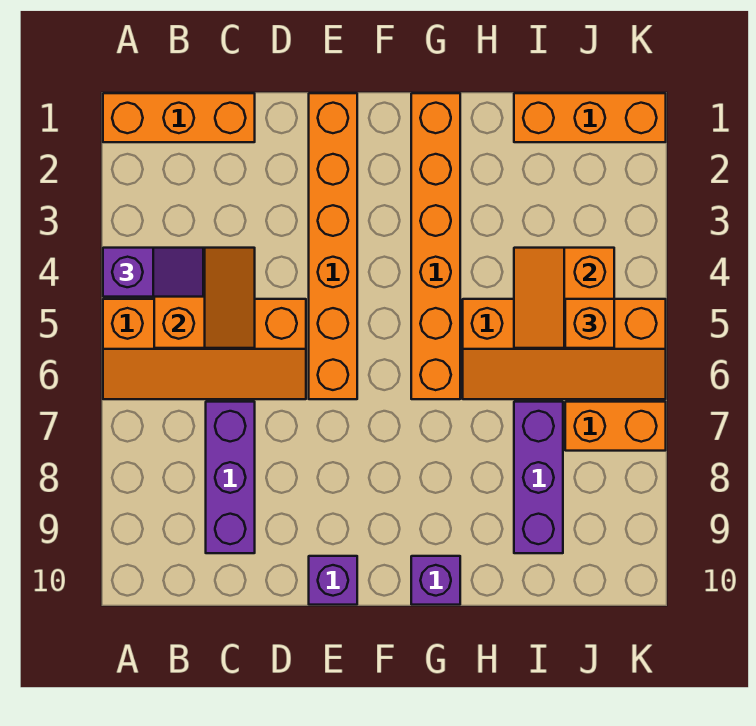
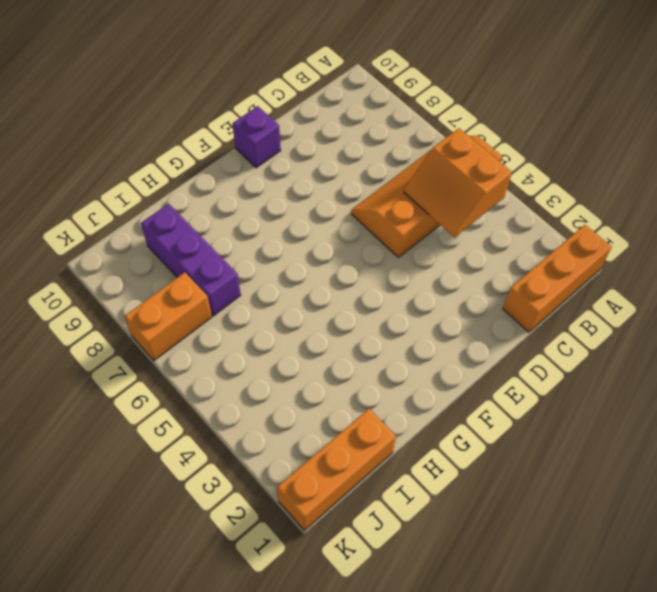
none -> purple 1x3 brick [206,402,255,553]
none -> orange 1x6 brick [309,93,357,399]
none -> orange 1x6 brick [411,93,460,399]

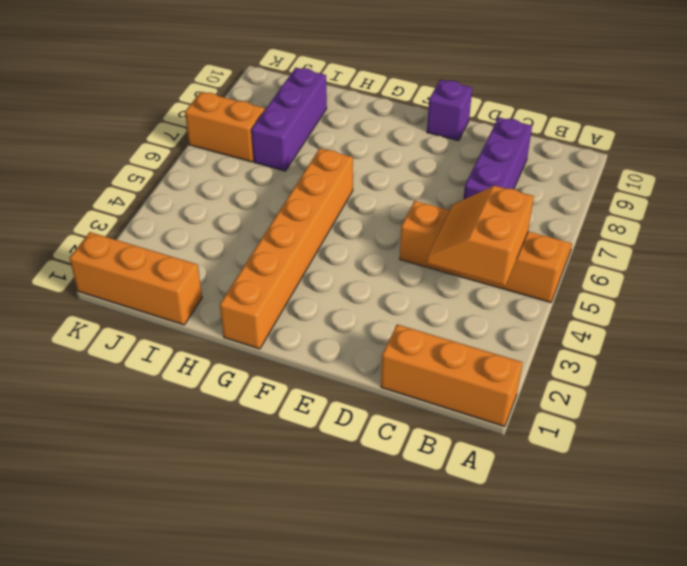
none -> orange 1x6 brick [309,93,357,399]
none -> purple 1x1 brick [411,556,460,605]
none -> orange 2x4 slope [463,299,666,399]

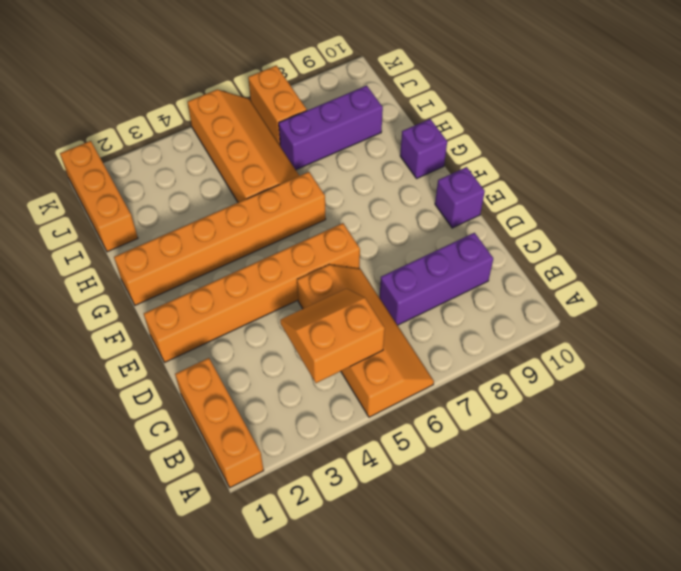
none -> orange 2x2 slope [514,248,614,348]
none -> purple 1x2 slope [103,248,203,297]
none -> orange 1x1 brick [565,299,614,348]

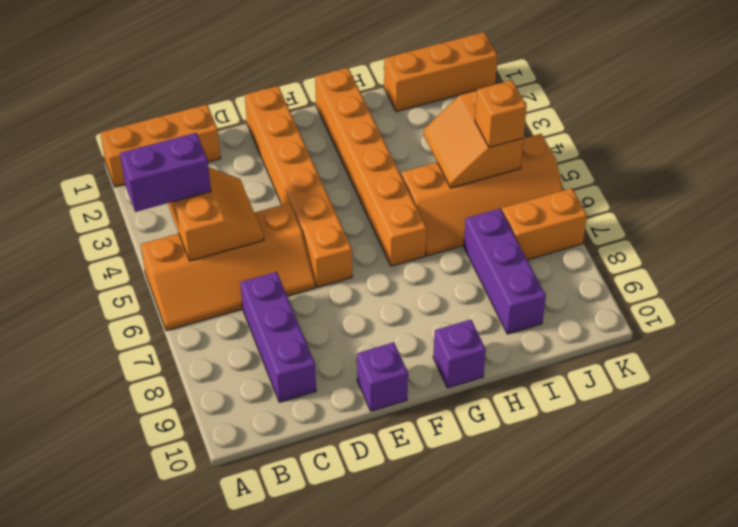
purple 1x2 brick [120,133,211,212] -> purple 1x2 slope [103,248,203,297]

